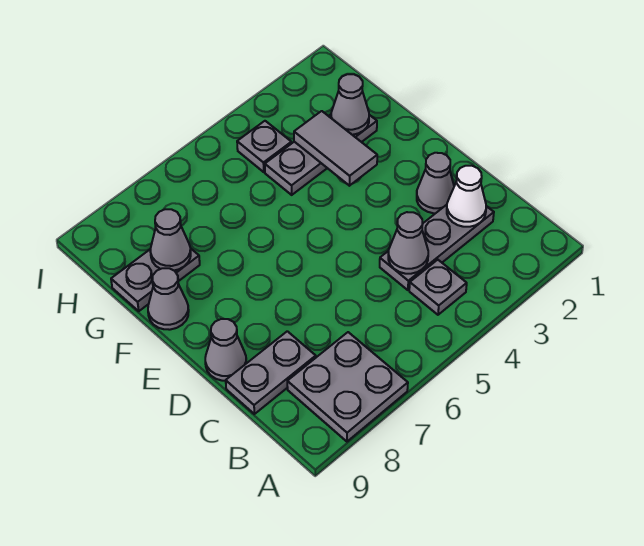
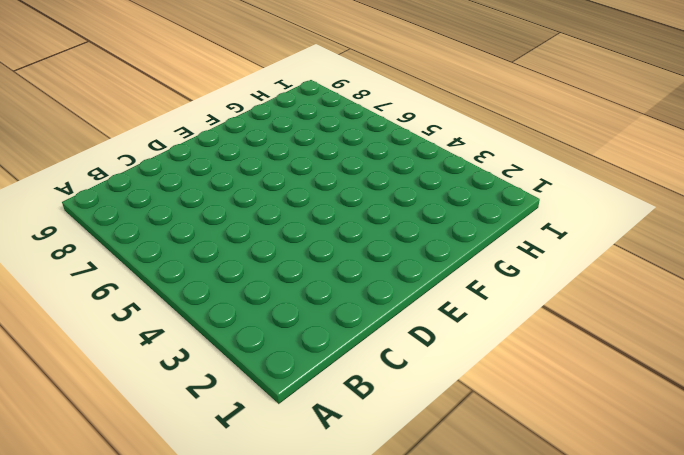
none -> grey 2x2 plate [287,332,408,442]
none -> grey 1x1 plate [409,260,467,315]
none -> grey 1x3 plate [380,205,494,290]

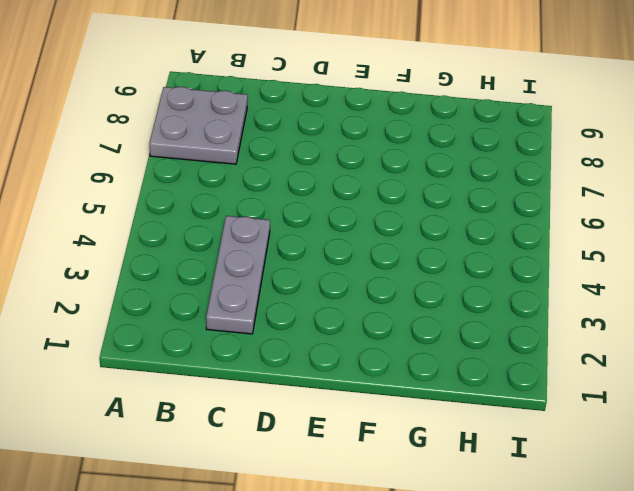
none -> grey 1x1 plate [409,260,467,315]
none -> grey 1x2 plate [226,331,316,414]
none -> grey 1x1 cone [417,153,454,213]

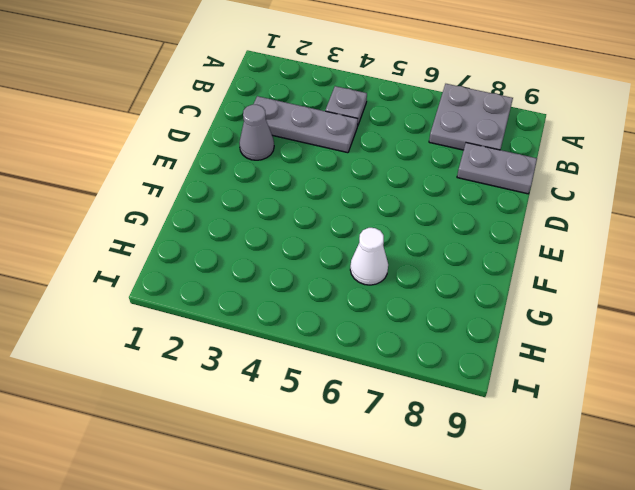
white 1x1 cone [350,228,388,285] -> white 1x1 cone moved to [447,166,486,227]
none -> grey 1x1 cone [205,319,246,381]
none -> grey 1x1 cone [148,268,189,330]
none -> grey 1x3 plate [265,115,377,195]

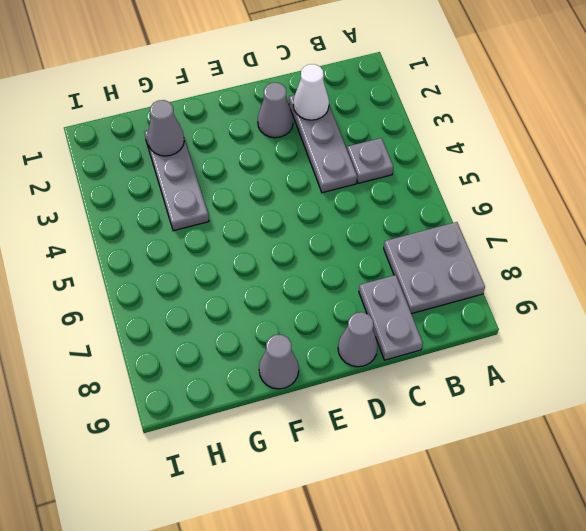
none -> grey 1x2 plate [111,248,200,311]
none -> grey 1x1 plate [237,121,291,172]
none -> grey 1x1 cone [388,212,428,274]

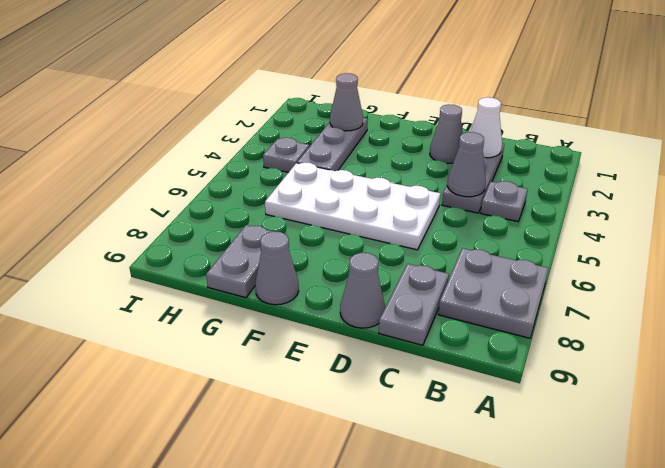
white 2x4 plate [265,162,441,250] -> none
none -> grey 1x2 tile [294,111,377,186]
none -> grey 1x1 cone [151,209,191,270]

